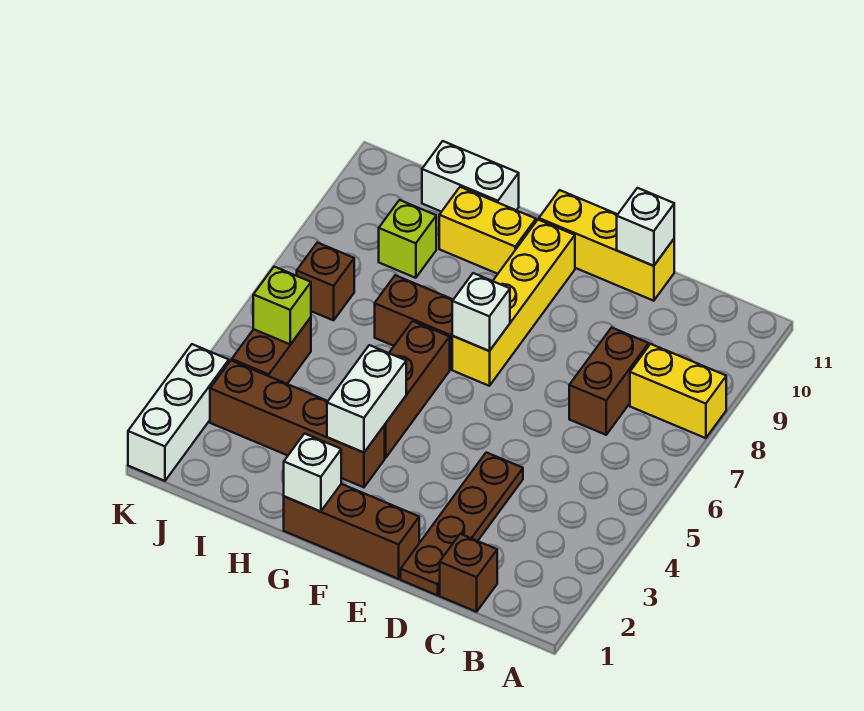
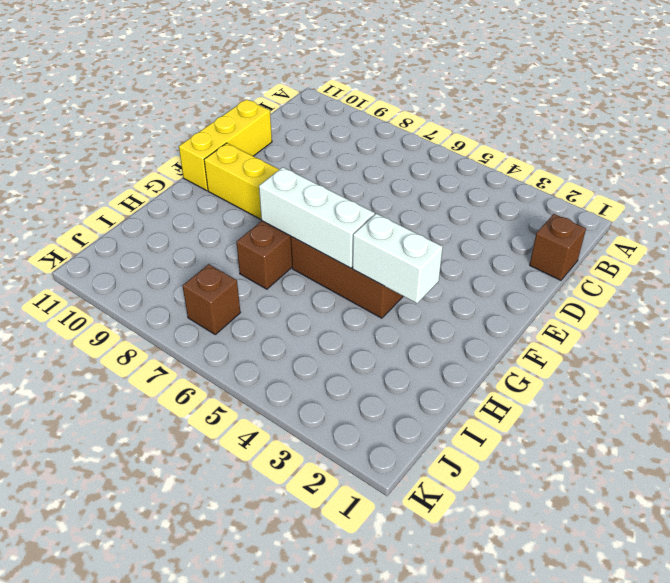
white 1x3 brick [259,167,375,268] -> white 1x3 brick moved to [128,344,229,481]
none -> yellow 1x2 brick [630,344,726,438]
none -> brown 1x2 brick [569,328,649,435]
none -> brown 1x4 plate [401,452,523,595]

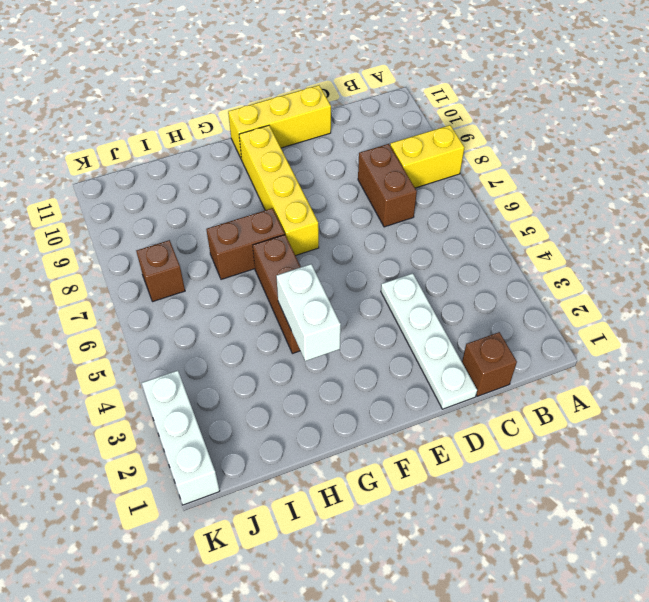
white 1x4 plate [381,273,477,409] -> brown 1x4 plate [401,452,523,595]
none -> brown 1x3 brick [284,484,419,579]
none -> brown 1x4 brick [210,361,385,487]
none -> yellow 1x2 brick [439,187,536,274]

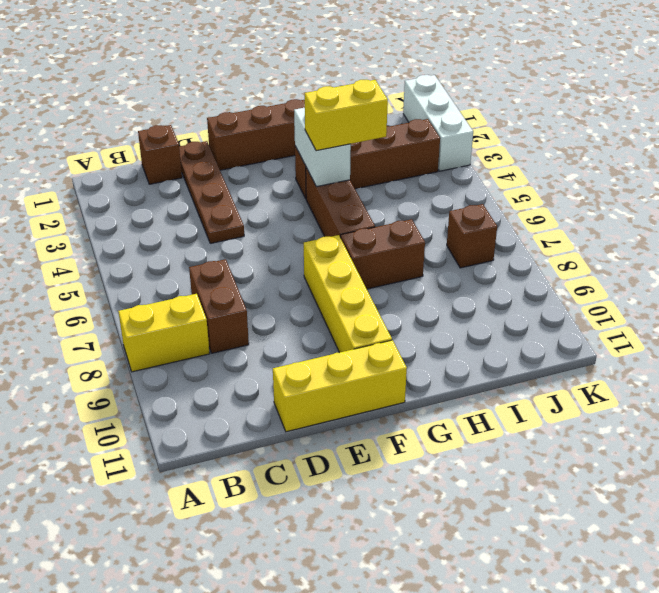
yellow 1x2 brick [305,80,388,151] -> yellow 1x2 brick moved to [439,187,536,274]
none -> white 1x2 brick [422,141,519,212]
none -> lime 1x1 brick [379,200,436,278]
none -> brown 1x2 brick [232,317,311,384]

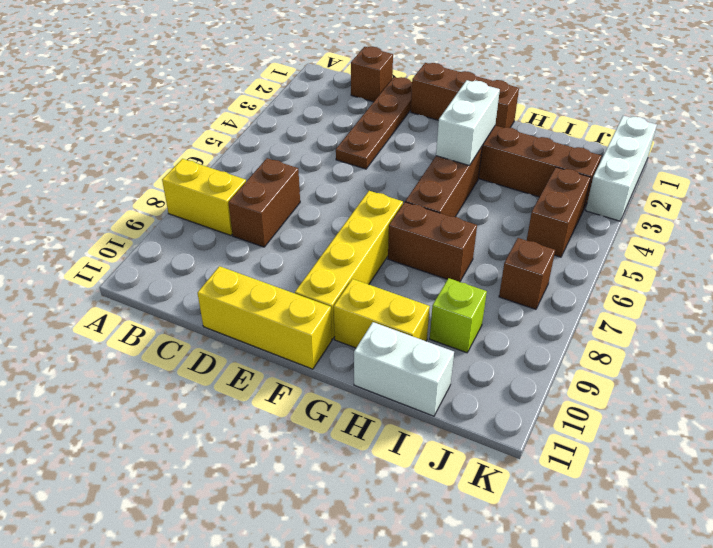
none -> white 1x1 brick [617,188,674,266]
none -> white 1x1 brick [452,273,510,351]
none -> white 1x1 brick [284,434,341,512]

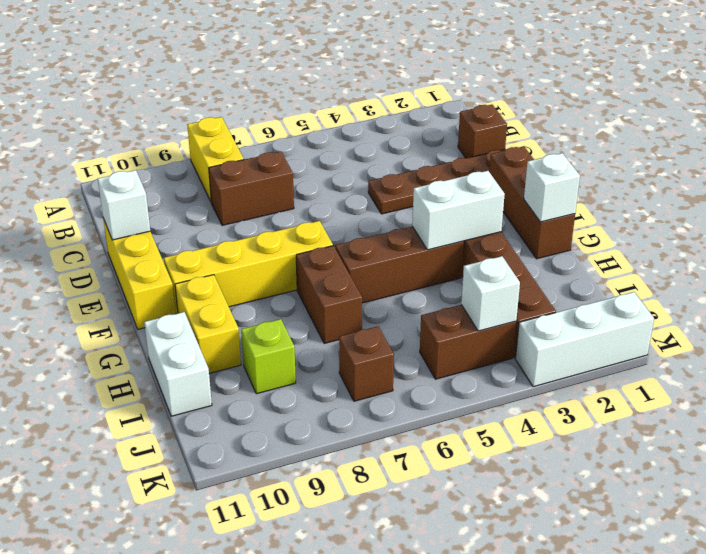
white 1x1 brick [461,256,520,331] -> white 1x1 brick moved to [452,273,510,351]
none -> lime 1x1 brick [253,267,311,344]

